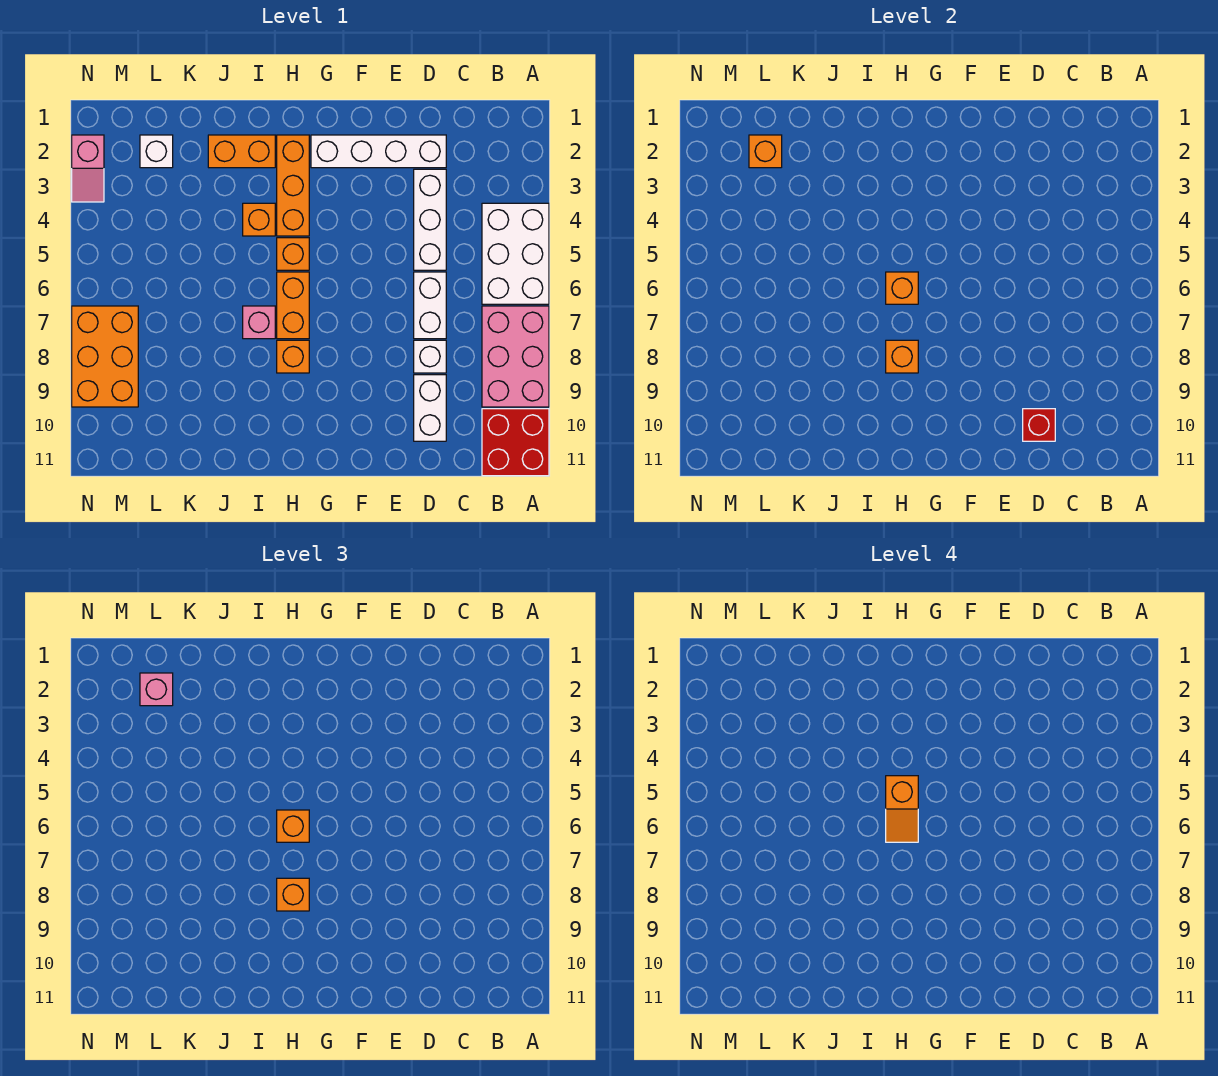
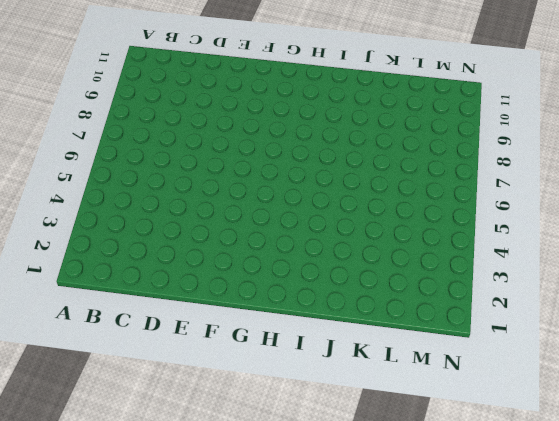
none -> white 2x3 brick [482,203,549,304]
none -> pink 2x3 brick [482,306,549,407]
none -> red 2x2 brick [482,409,549,476]

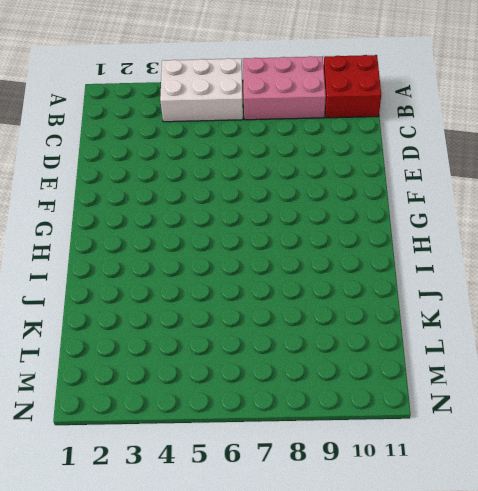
none -> white 1x4 brick [311,135,446,168]
none -> white 1x3 brick [414,169,446,270]
none -> white 1x2 brick [414,272,446,339]

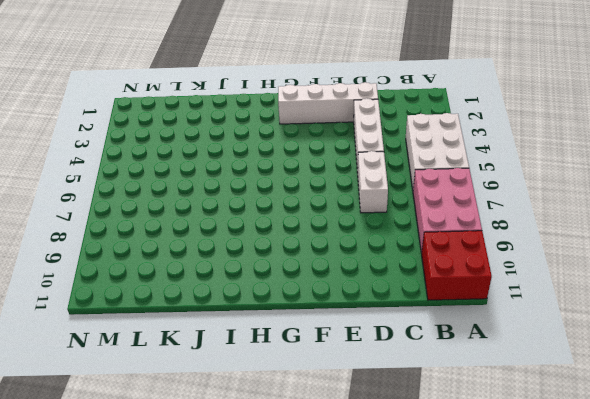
none -> white 1x1 brick [414,340,446,373]
none -> white 1x2 brick [414,375,446,441]
none -> orange 1x3 brick [277,135,309,236]

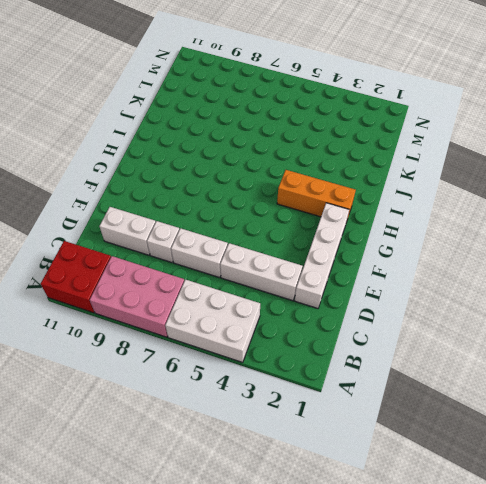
none -> orange 1x1 brick [277,238,309,270]
none -> orange 1x2 brick [277,272,309,339]
none -> orange 1x1 brick [277,340,309,373]

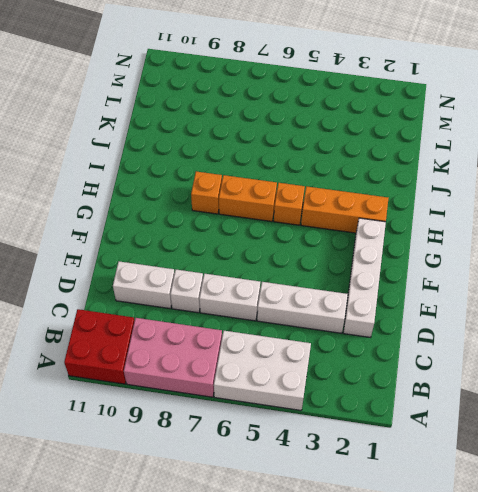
none -> orange 1x2 brick [208,135,275,168]
none -> orange 1x1 brick [243,203,275,236]
none -> pink 1x1 brick [243,306,275,339]

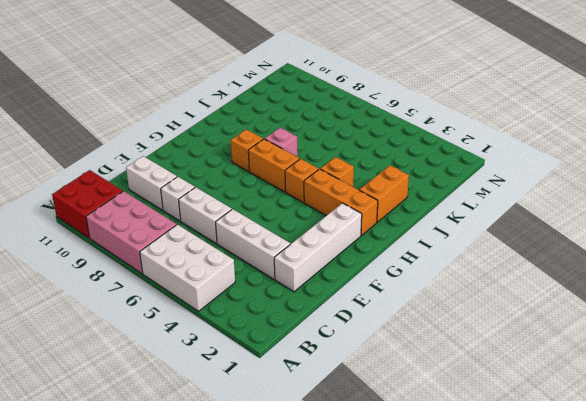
none -> white 1x1 brick [140,135,173,168]
none -> orange 2x3 brick [72,306,138,407]
none -> pink 1x2 slope [72,135,104,202]

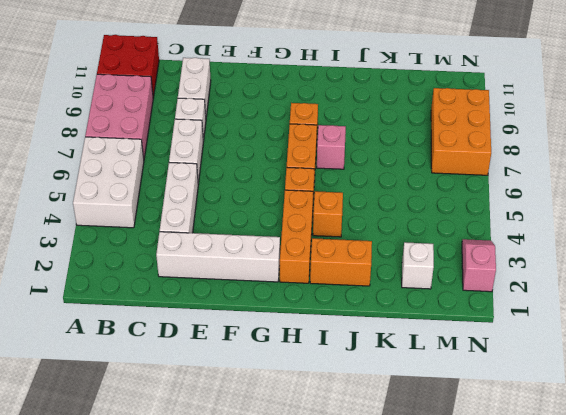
none -> red 1x1 brick [1023,409,1055,441]
none -> orange 1x1 brick [886,272,918,304]
none -> orange 1x1 brick [886,340,918,373]

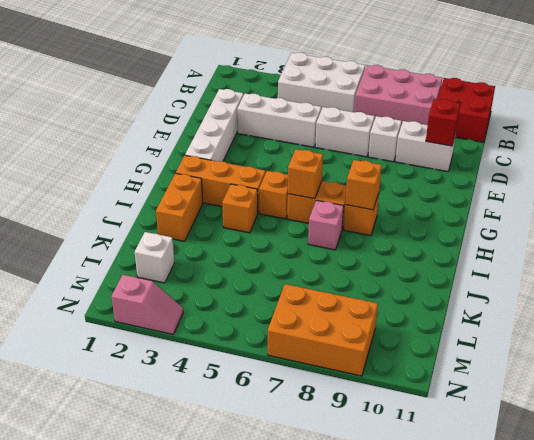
none -> orange 1x1 brick [749,135,782,168]
none -> orange 1x1 brick [277,810,309,842]
none -> orange 1x1 brick [277,878,309,911]

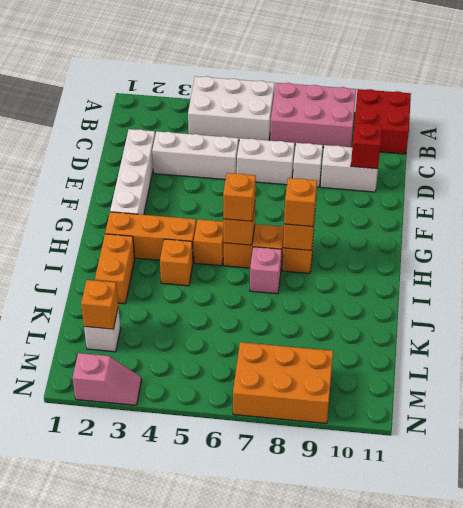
none -> pink 1x1 brick [140,673,173,706]
none -> orange 1x2 slope [886,776,918,842]

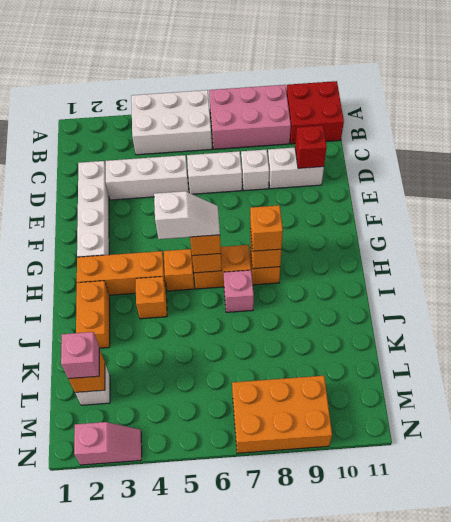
white 1x2 slope [154,191,220,239] -> orange 1x2 slope [886,776,918,842]

